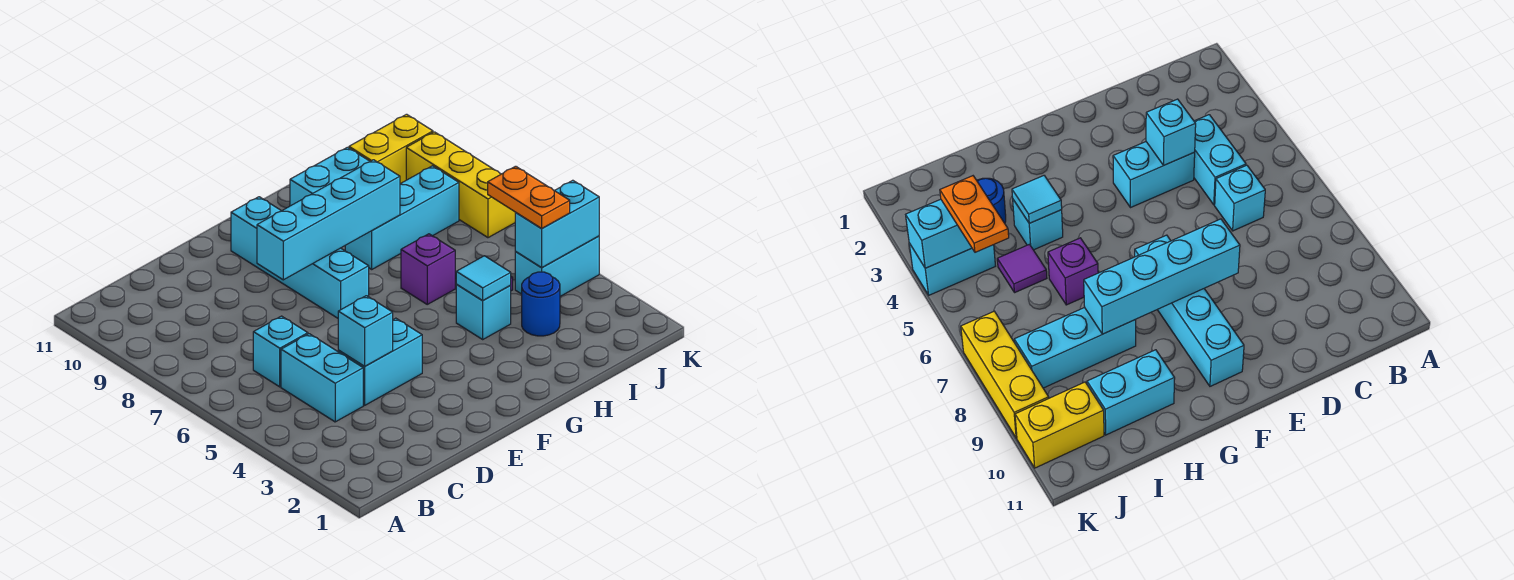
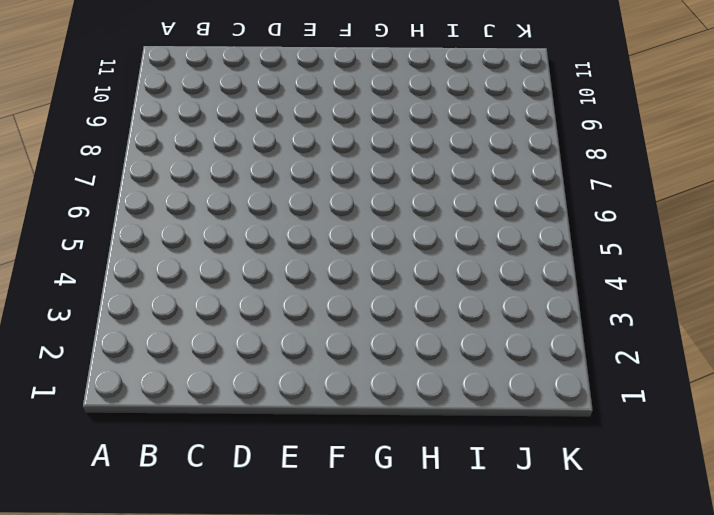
none -> cyan 1x2 brick [281,334,363,422]
none -> cyan 1x1 brick [253,316,308,387]
none -> cyan 1x2 brick [338,318,422,405]

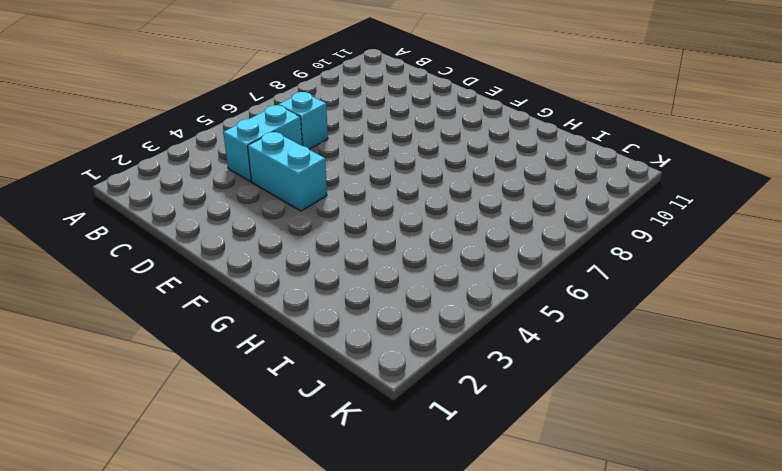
none -> cyan 1x4 brick [231,197,369,318]
none -> cyan 1x1 brick [456,285,511,339]
none -> purple 1x1 brick [401,234,455,304]

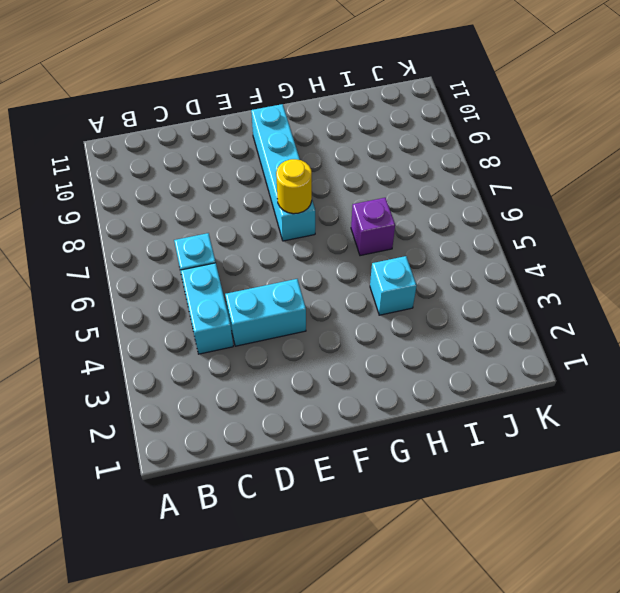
yellow 1x1 round brick [276,159,312,214] -> none
none -> cyan 1x3 brick [345,166,459,269]
none -> cyan 1x2 brick [290,147,370,206]
none -> blue 1x1 round brick [522,272,560,336]

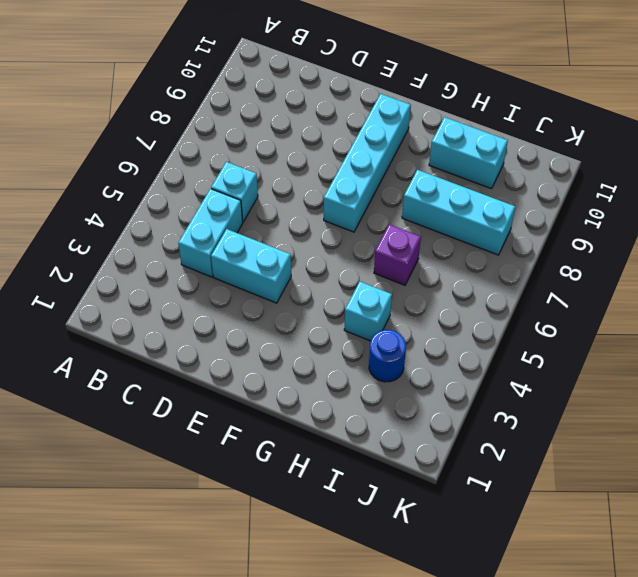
none -> purple 1x1 tile [997,244,1047,293]
none -> cyan 1x2 brick [515,236,599,296]
none -> yellow 1x2 brick [349,114,433,184]

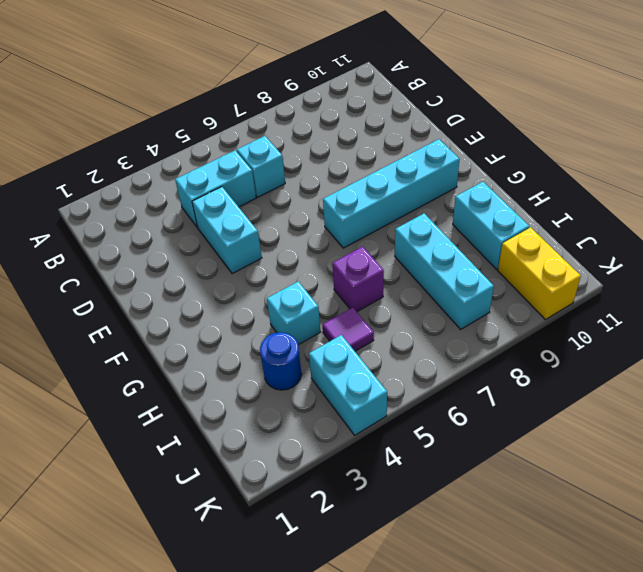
none -> yellow 1x3 brick [406,132,516,238]
none -> cyan 1x1 brick [338,296,393,366]
none -> cyan 1x4 brick [257,160,400,280]

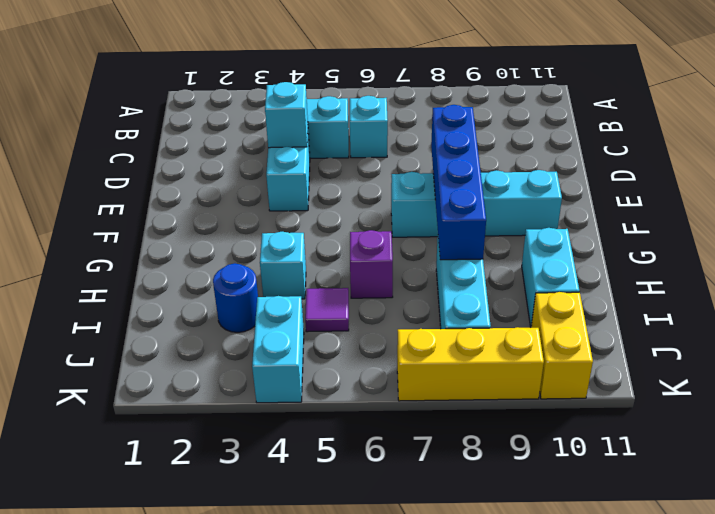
blue 1x4 brick [431,105,486,260] -> cyan 1x4 brick [257,160,400,280]
none -> cyan 1x1 tile [456,256,511,301]
none -> cyan 1x2 brick [515,180,599,268]
none -> orange 1x2 plate [488,166,570,229]

